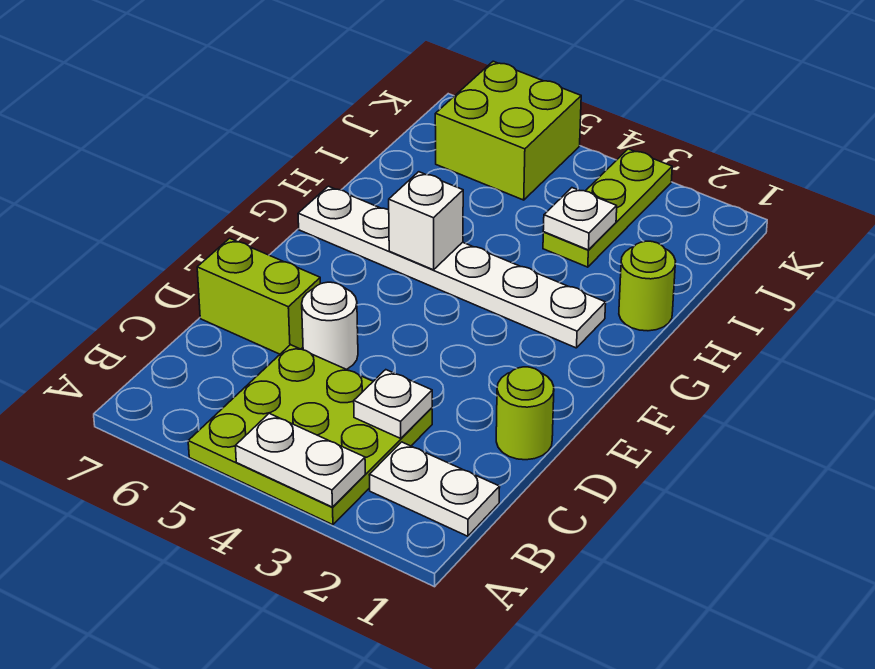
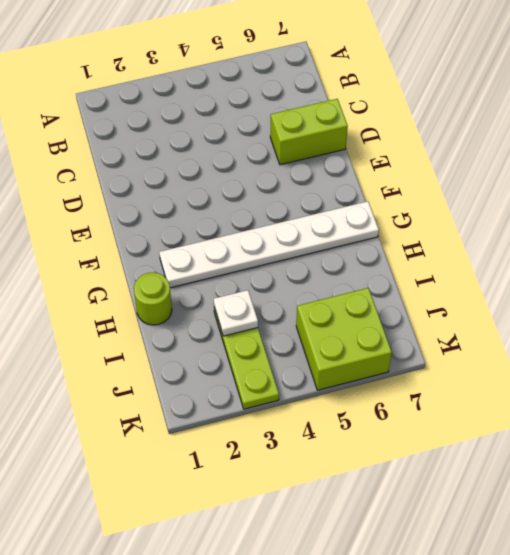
none -> lime 3x3 plate [188,345,432,525]
none -> white 1x2 plate [369,442,500,536]
none -> lime 1x1 round brick [496,367,554,460]

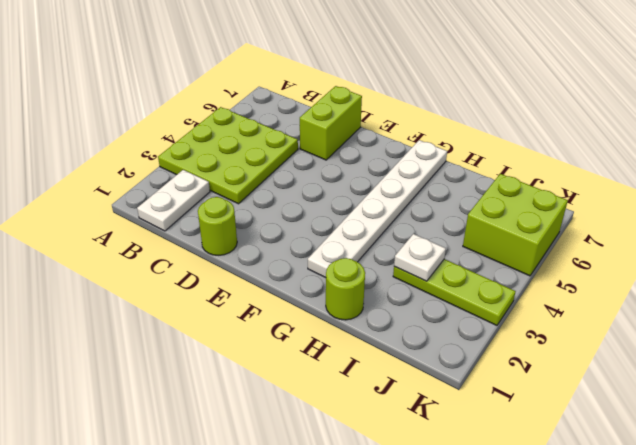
none -> white 1x1 round brick [302,282,358,369]
none -> white 1x2 plate [236,413,365,507]
none -> white 1x1 plate [354,370,432,438]

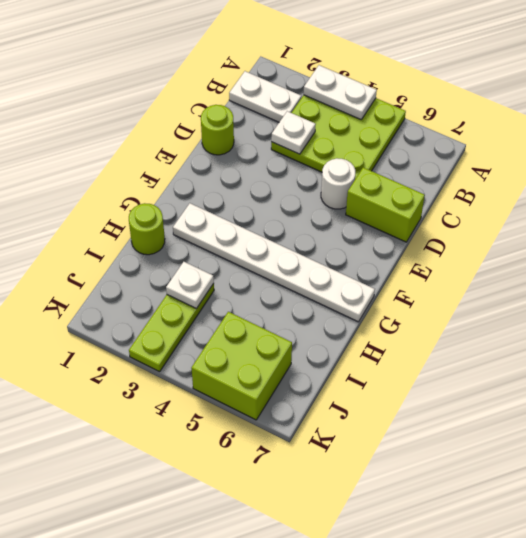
none -> white 1x1 brick [389,172,463,270]

